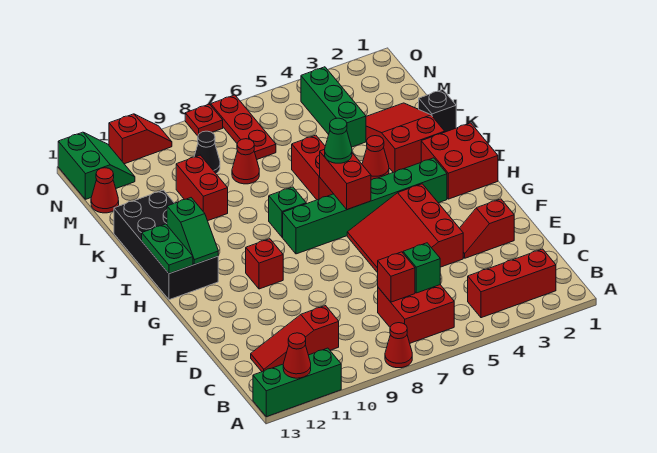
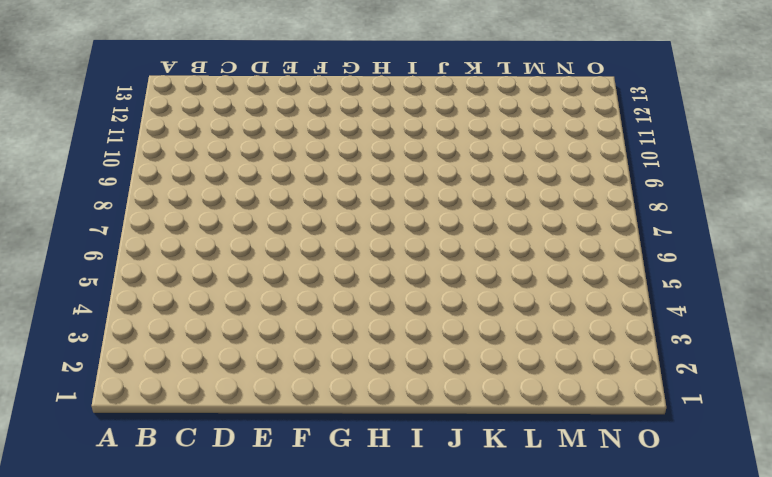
none -> red 1x1 cone [385,323,412,368]
none -> green 1x3 brick [253,348,341,417]
none -> red 1x3 brick [468,249,556,318]
none -> red 2x2 brick [378,285,454,343]

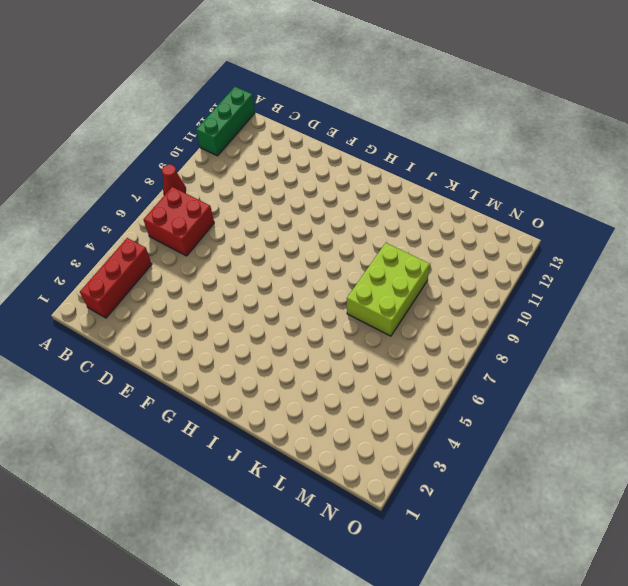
lime 2x3 brick [347,243,430,336] -> red 1x1 cone [232,139,259,184]
none -> red 1x3 slope [251,306,339,372]
none -> red 1x2 slope [460,199,514,258]
none -> red 3x3 slope [347,184,463,273]
none -> red 1x1 brick [246,239,283,289]

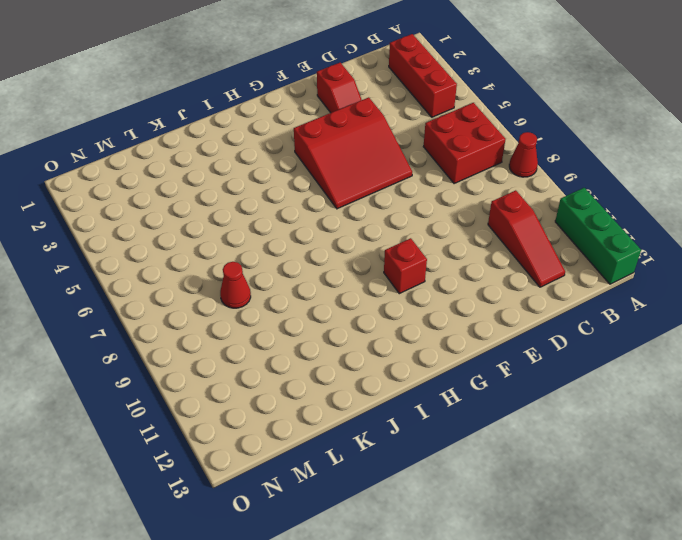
none -> red 2x2 brick [421,123,498,199]
none -> green 1x6 brick [283,158,447,254]
none -> black 2x4 brick [114,190,218,300]
none -> green 1x1 brick [269,187,306,237]

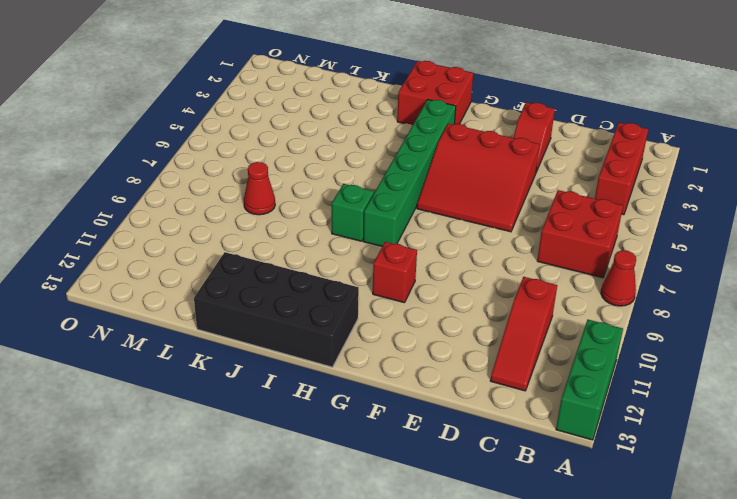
none -> red 2x3 slope [366,103,445,172]
none -> red 1x1 cone [362,136,389,180]
none -> red 1x2 brick [292,135,333,200]
none -> black 1x1 brick [419,90,456,132]

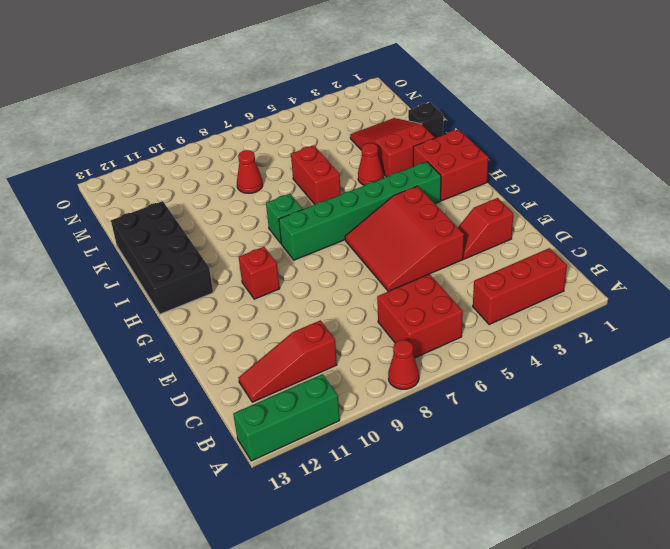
none -> red 1x2 brick [176,155,228,221]
none -> green 1x3 brick [301,67,366,147]
none -> red 1x3 plate [211,95,276,159]
none -> black 1x1 cone [194,131,220,174]

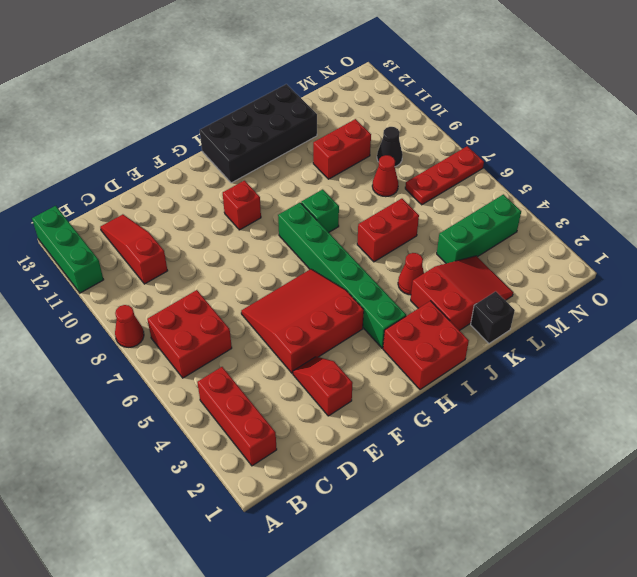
none -> red 1x1 cone [91,168,119,213]
none -> green 2x2 slope [58,132,135,199]
none -> red 1x1 plate [185,104,223,136]
none -> red 1x2 slope [109,114,172,164]

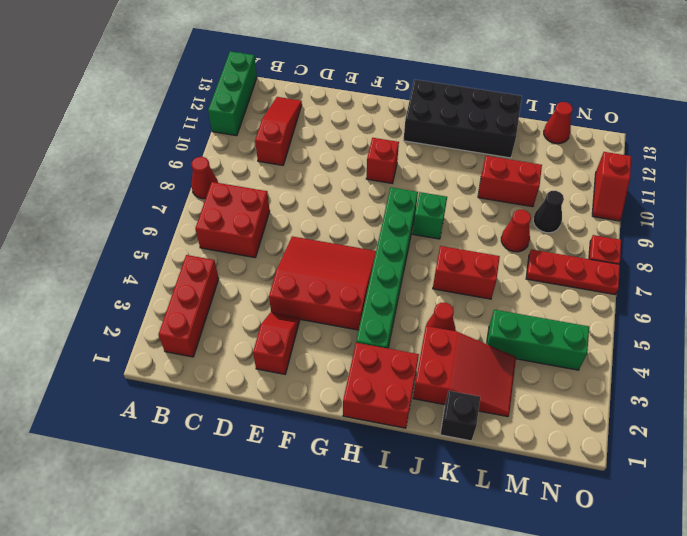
none -> green 2x2 slope [58,132,135,199]
none -> red 1x1 cone [283,333,311,378]
none -> green 1x1 brick [403,243,440,293]
none -> red 1x1 brick [378,252,415,302]

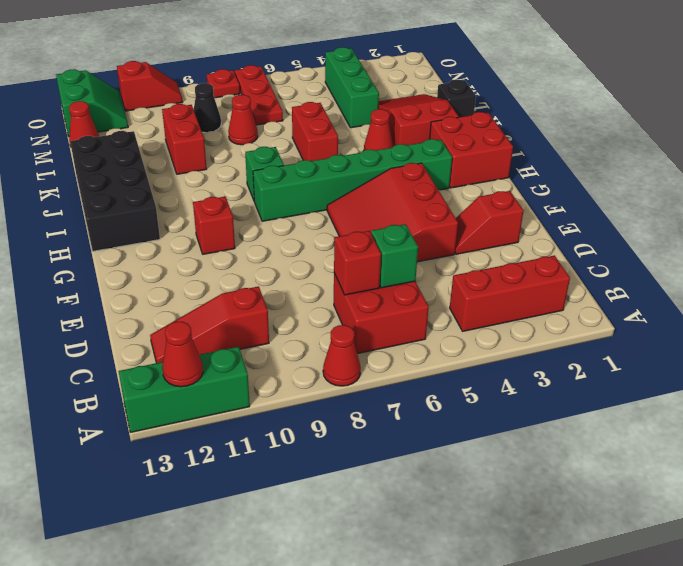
none -> red 1x2 brick [320,149,371,210]
none -> green 1x2 slope [167,198,218,264]
none -> green 1x2 plate [142,224,193,274]
none -> green 1x1 cone [325,118,352,163]

